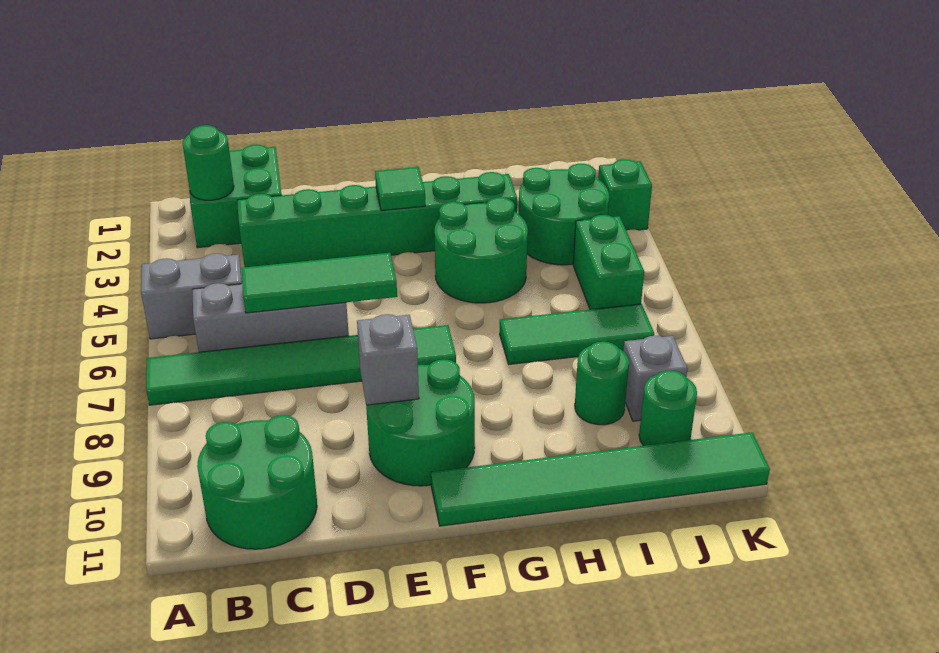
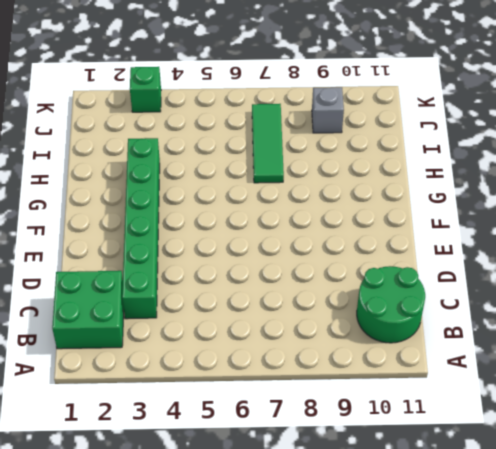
none -> grey 1x2 brick [141,253,242,339]
none -> green 1x6 tile [146,325,456,405]
none -> grey 1x3 brick [192,283,349,352]

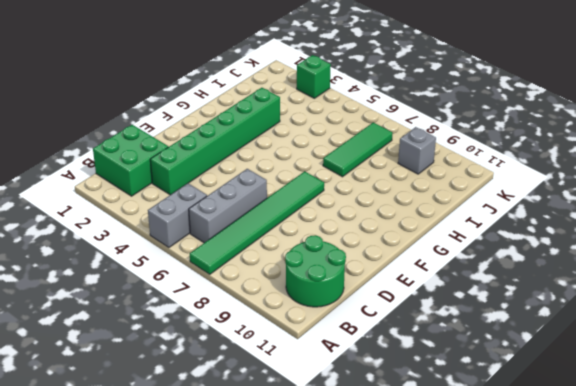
none -> green 2x2 round brick [366,359,475,486]
none -> green 1x6 tile [431,432,770,526]
none -> green 2x2 round brick [434,197,528,303]

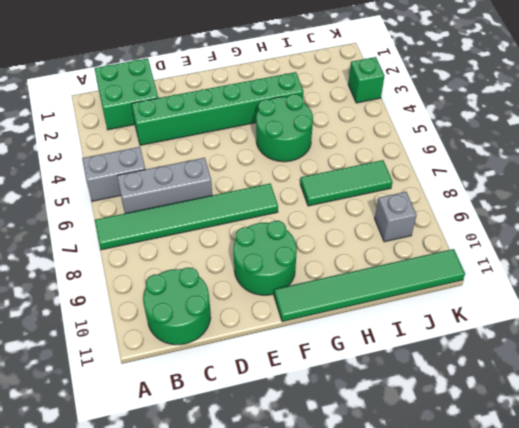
none -> green 2x2 round brick [518,164,609,265]
none -> green 1x1 round brick [575,341,629,425]
none -> green 1x2 brick [573,215,644,310]

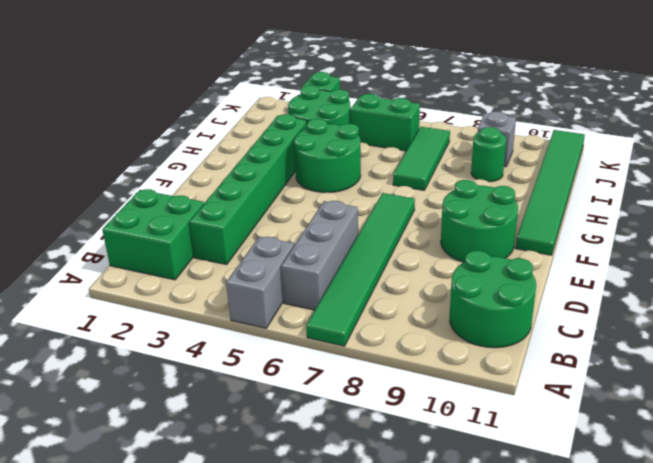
none -> green 1x1 round brick [639,370,697,446]
none -> green 1x1 round brick [182,125,234,200]
none -> green 1x3 tile [241,253,397,313]

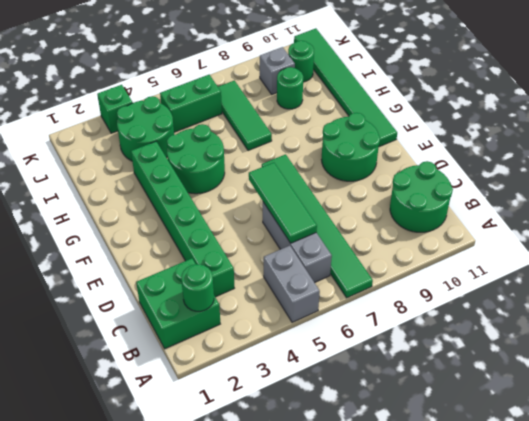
none -> grey 1x1 brick [357,314,419,405]
none -> green 1x1 tile [375,167,425,211]

